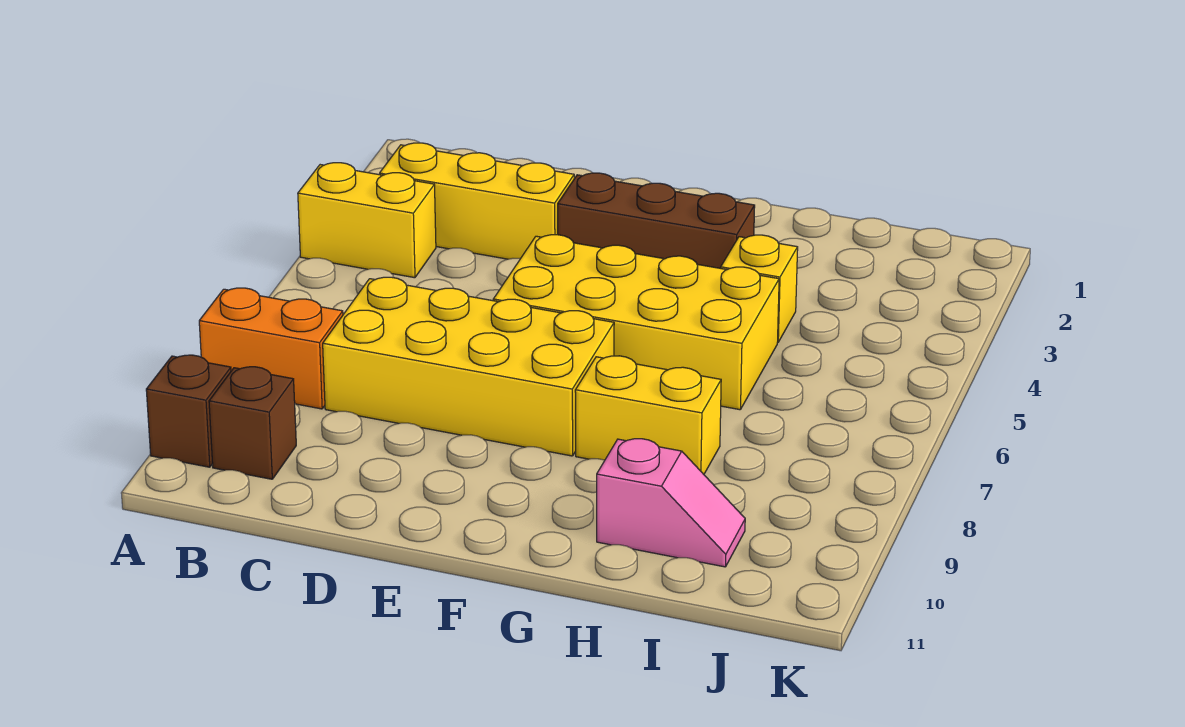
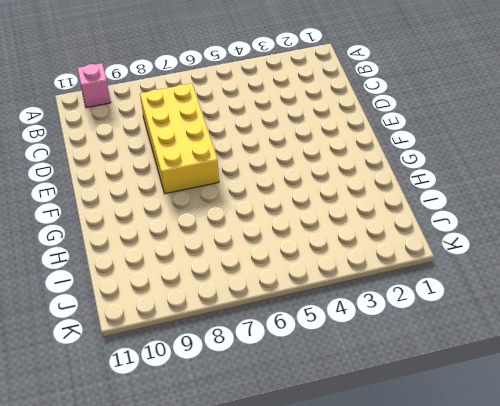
pink 1x1 brick [77,63,111,108] -> brown 1x1 brick [146,355,231,467]
none -> yellow 1x2 brick [298,163,436,278]
none -> orange 1x2 brick [199,288,343,409]

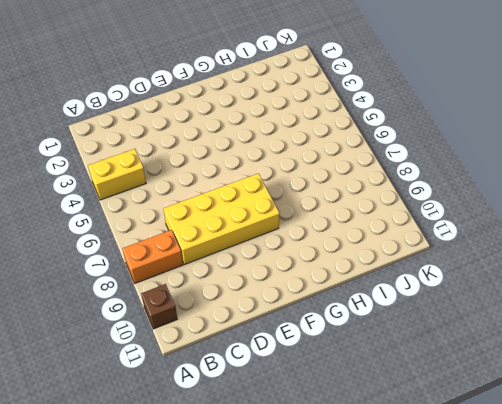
none -> yellow 1x3 brick [380,143,574,259]
none -> brown 1x1 brick [209,367,296,479]

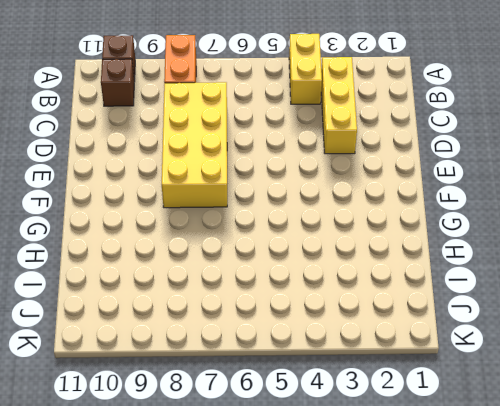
none -> brown 1x3 brick [558,173,755,268]
none -> yellow 2x4 brick [493,235,779,410]

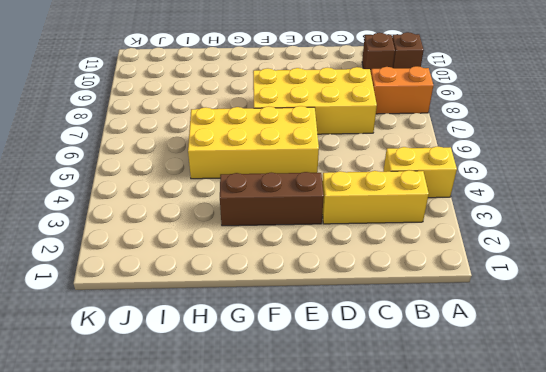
none -> yellow 1x2 brick [575,356,721,474]
none -> yellow 1x1 brick [721,235,798,342]

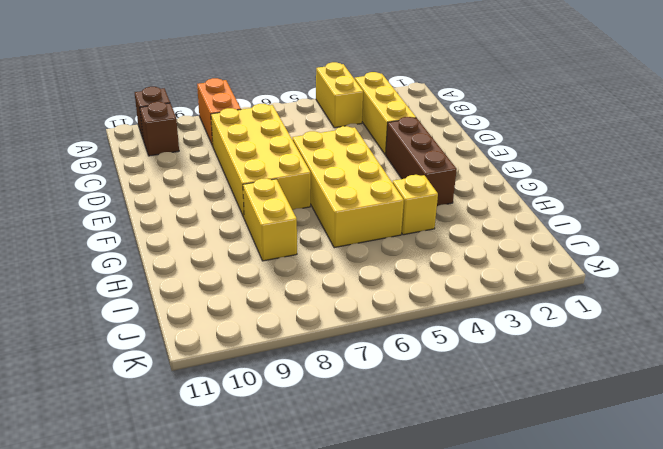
none -> pink 1x2 slope [597,439,745,567]

